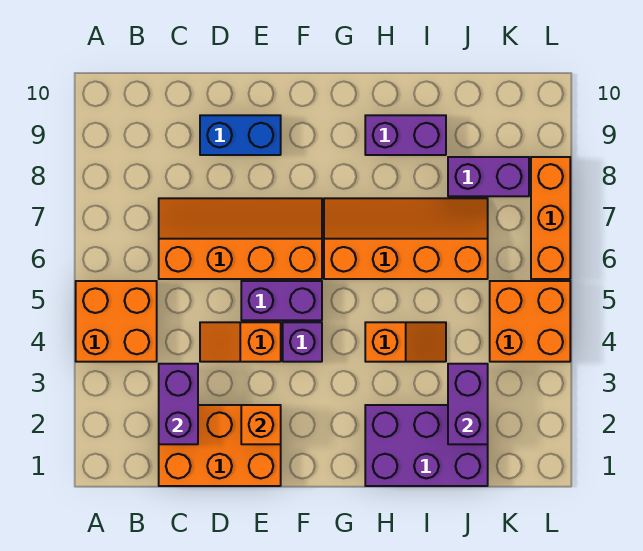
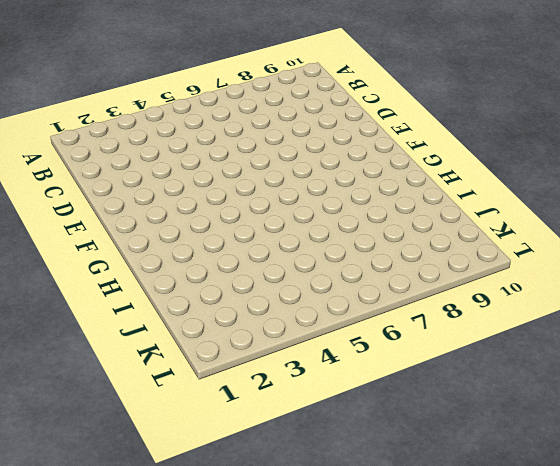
none -> orange 2x2 brick [76,281,157,362]
none -> orange 2x3 brick [159,405,281,486]
none -> orange 2x4 slope [159,198,322,279]

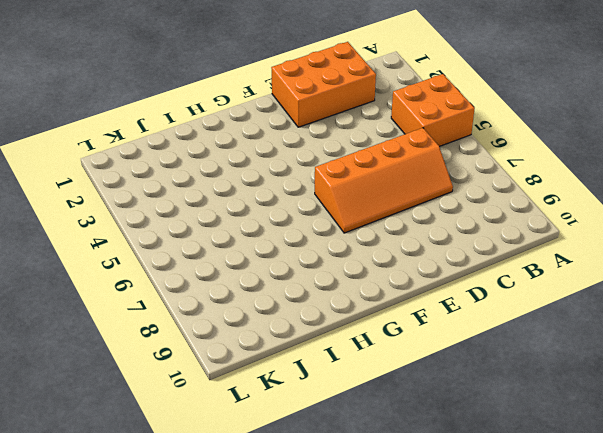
none -> orange 1x2 slope [200,322,281,362]
none -> blue 1x2 brick [200,115,281,155]
none -> purple 1x2 brick [241,281,322,320]

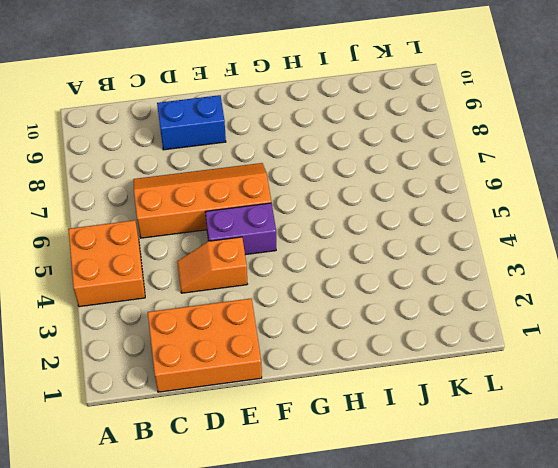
none -> purple 1x1 brick [283,322,322,362]
none -> orange 2x4 slope [324,198,488,279]
none -> purple 2x3 brick [365,405,488,486]

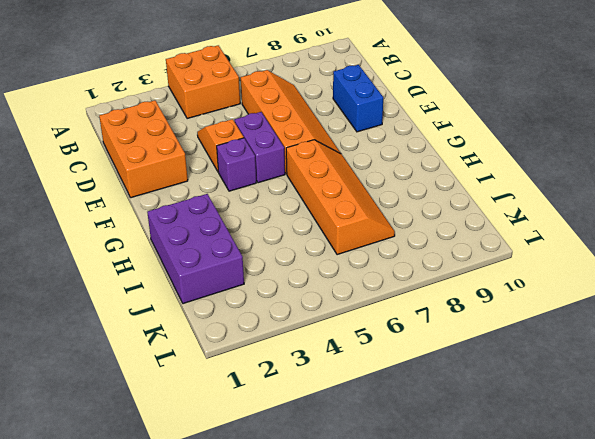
none -> orange 1x2 slope [365,322,446,362]
none -> purple 1x2 brick [365,115,446,155]
none -> purple 1x2 brick [448,157,529,196]

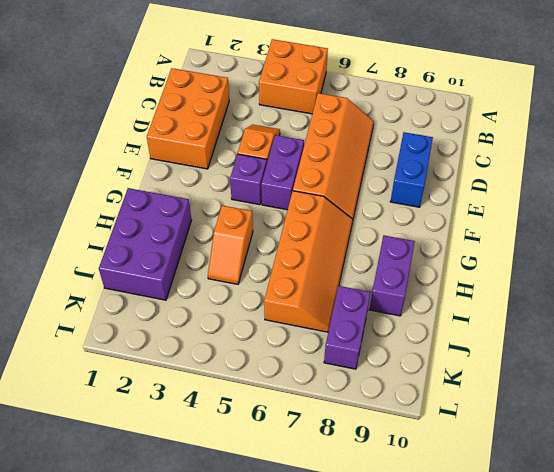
none -> orange 2x2 brick [490,281,570,362]
none -> orange 1x3 brick [531,157,570,279]
none -> purple 1x2 brick [159,364,198,444]

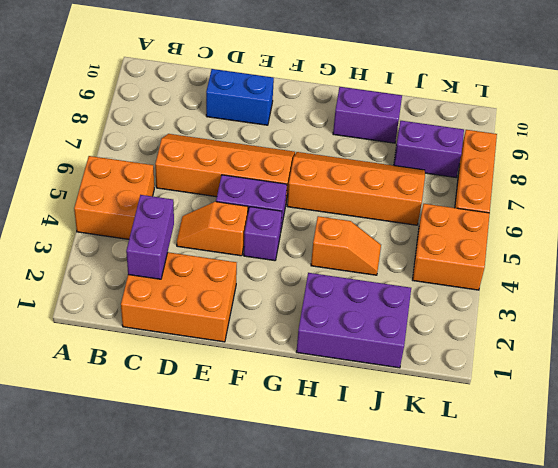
none -> orange 1x1 brick [241,405,281,444]
none -> purple 1x2 brick [448,364,488,444]

